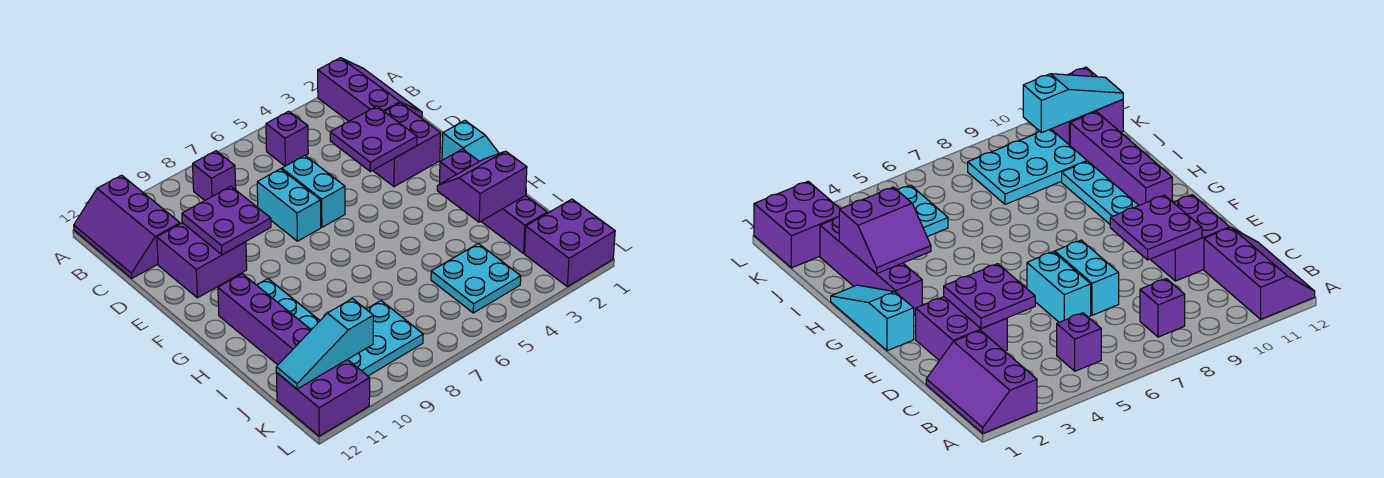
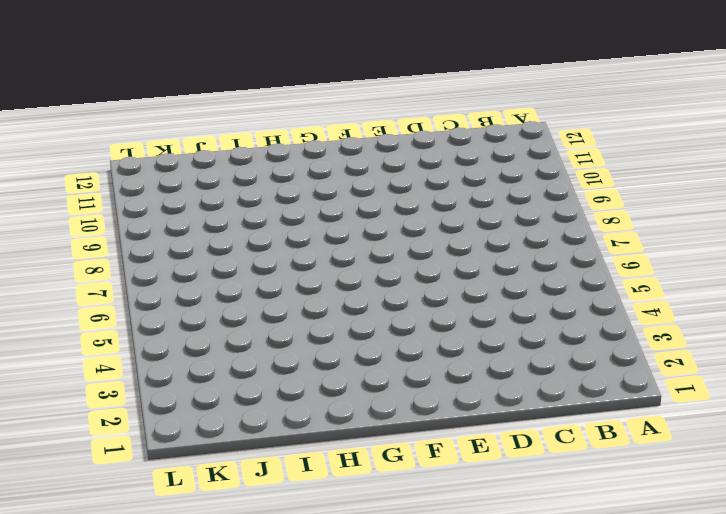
none -> purple 2x3 slope [318,58,422,121]
none -> purple 2x3 slope [74,175,180,278]
none -> purple 1x1 brick [266,111,308,166]

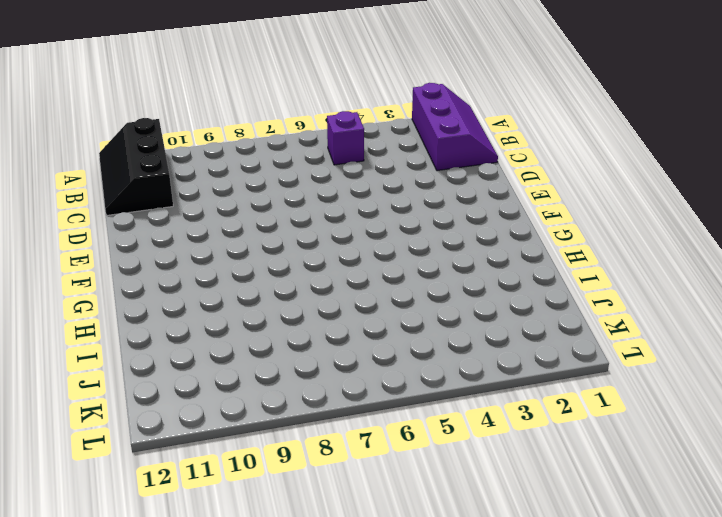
black 2x3 slope [99,118,173,215] -> purple 2x3 slope [74,175,180,278]
none -> purple 1x1 brick [193,151,236,200]
none -> purple 2x2 brick [373,103,441,187]
none -> cyan 1x2 brick [282,156,345,227]

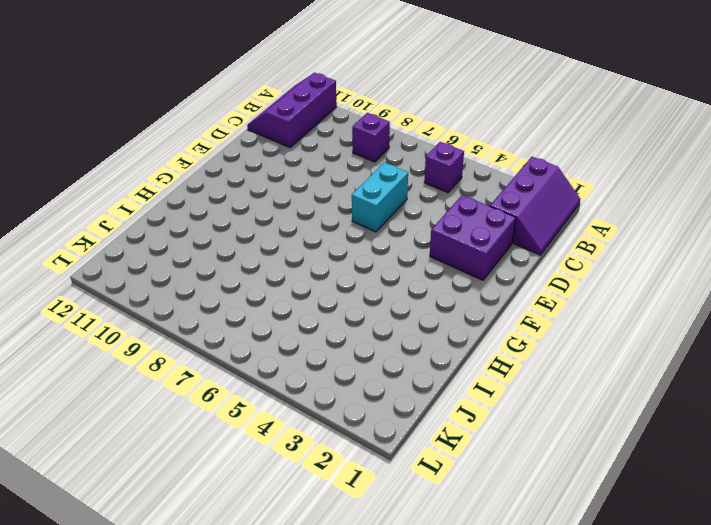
none -> cyan 1x2 brick [257,169,321,241]
none -> purple 2x2 brick [157,223,247,298]
none -> cyan 1x3 slope [442,121,499,162]

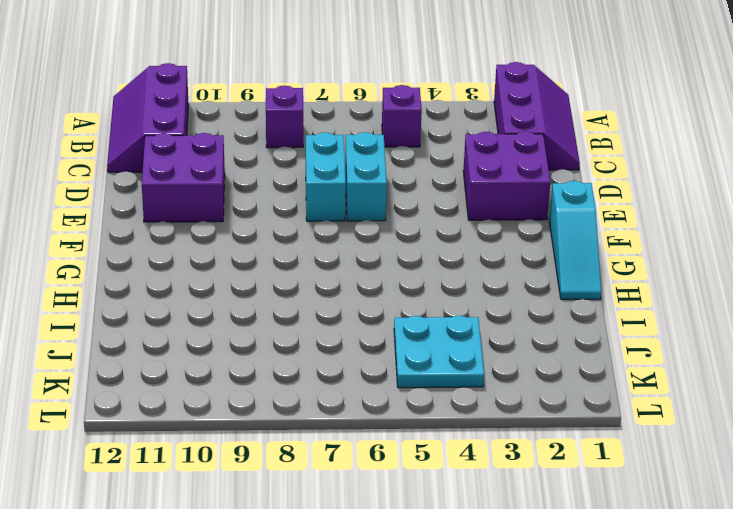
none -> purple 1x4 brick [440,149,547,253]
none -> cyan 1x3 plate [257,279,320,330]
none -> purple 1x4 brick [218,274,311,365]

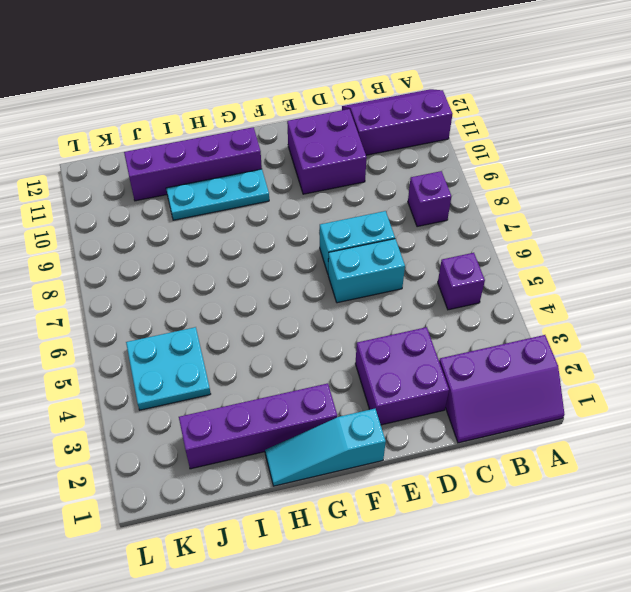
none -> cyan 2x3 plate [348,301,423,376]
none -> purple 2x2 brick [525,199,615,287]
none -> purple 2x2 brick [276,360,370,436]

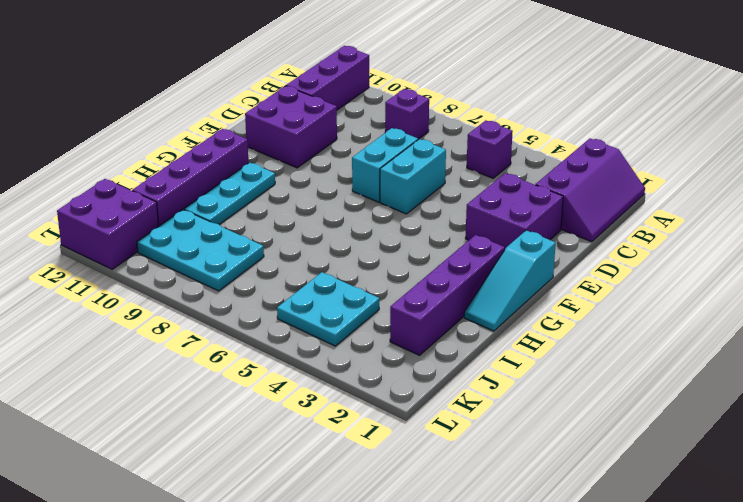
none -> purple 2x2 brick [525,199,615,287]
none -> purple 2x2 plate [330,106,417,171]
none -> purple 2x2 plate [182,187,271,255]

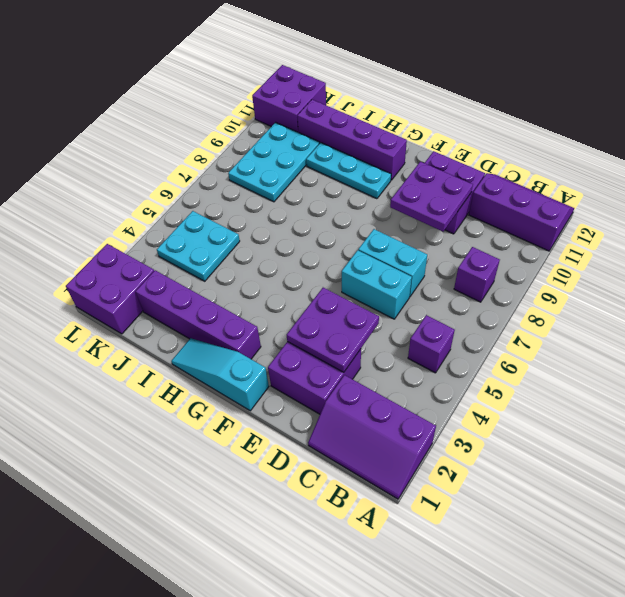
none -> purple 2x2 slope [437,151,527,222]
none -> cyan 1x3 slope [276,299,373,389]

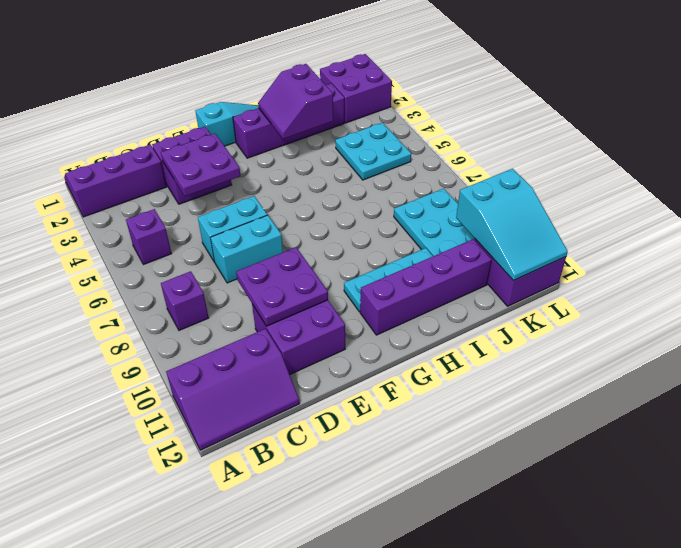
cyan 2x3 slope [456,169,568,281] -> cyan 1x3 slope [276,299,373,389]

